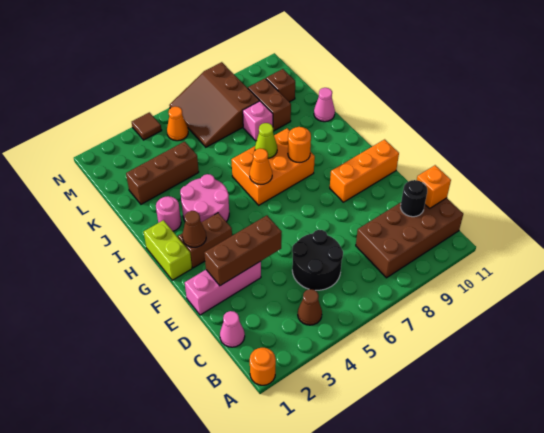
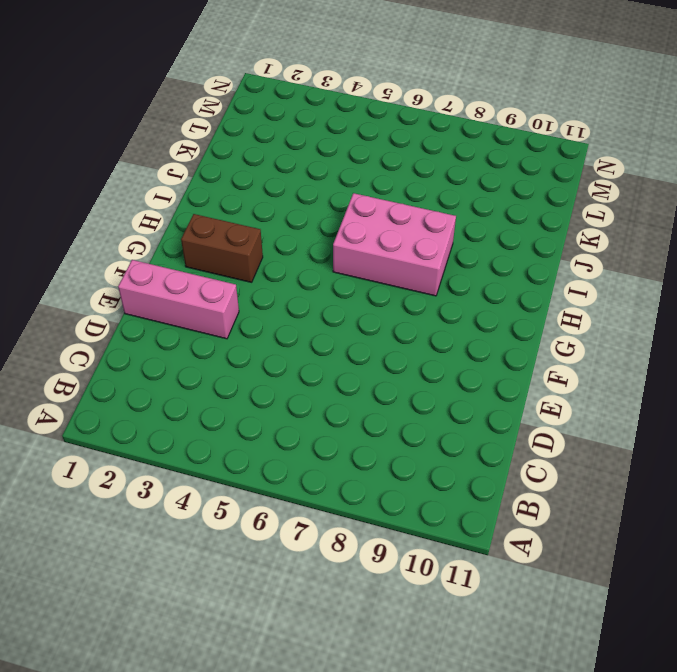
pink 2x3 brick [333,193,456,296] -> orange 2x3 brick [231,128,315,205]
none -> orange 1x1 round brick [250,348,276,385]
none -> brown 1x1 cone [298,289,322,325]
none -> brown 2x4 brick [356,198,463,278]

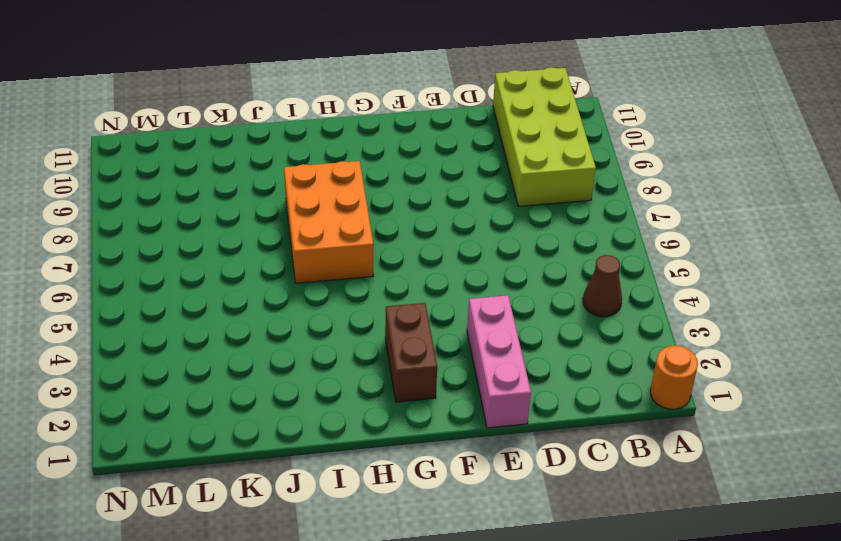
lime 2x4 brick [493,67,596,206] -> brown 2x4 brick [356,198,463,278]
none -> pink 1x1 cone [220,311,245,347]
none -> black 2x2 round brick [292,230,343,290]
none -> orange 1x3 brick [330,139,399,202]

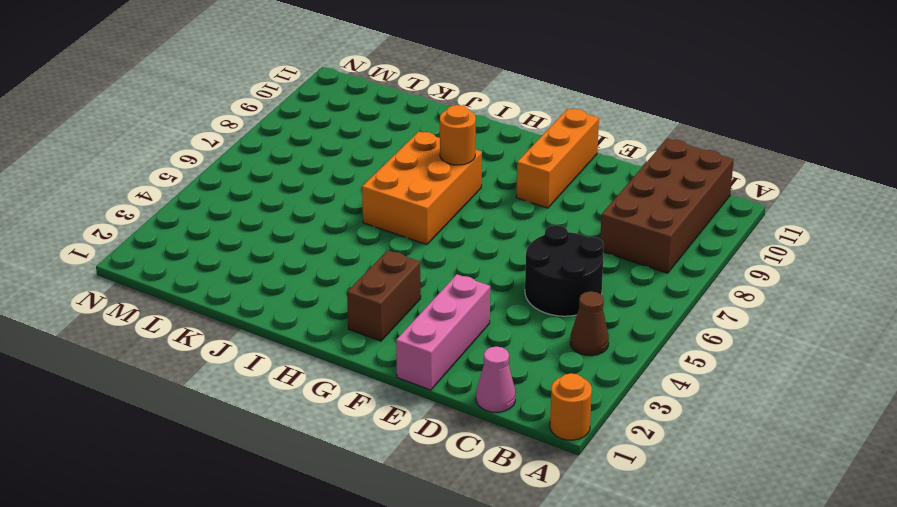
none -> lime 1x2 brick [144,220,192,280]
none -> pink 2x2 round brick [180,174,229,222]
none -> pink 1x1 round brick [156,196,181,231]

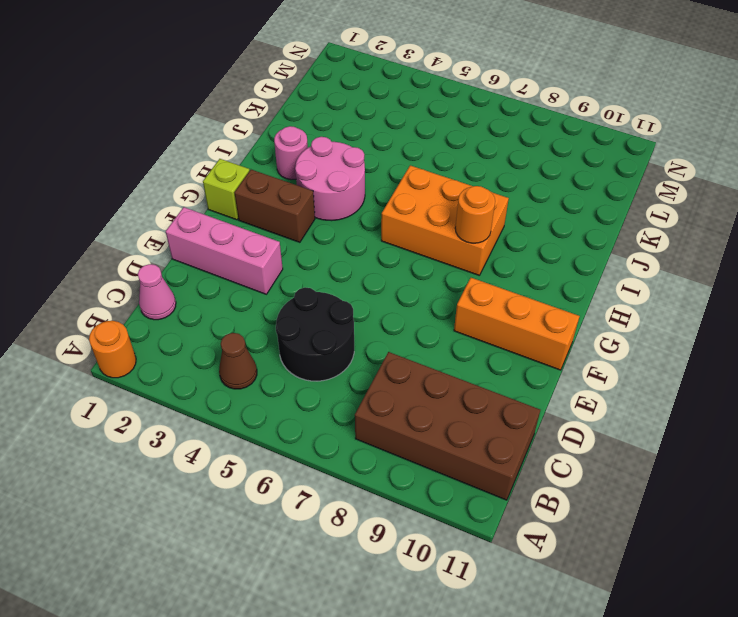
lime 1x1 brick [203,159,250,220] -> lime 1x2 brick [144,220,192,280]
none -> pink 1x1 cone [314,88,335,122]
none -> brown 1x3 brick [126,141,199,204]
none -> pink 1x1 brick [243,101,273,141]

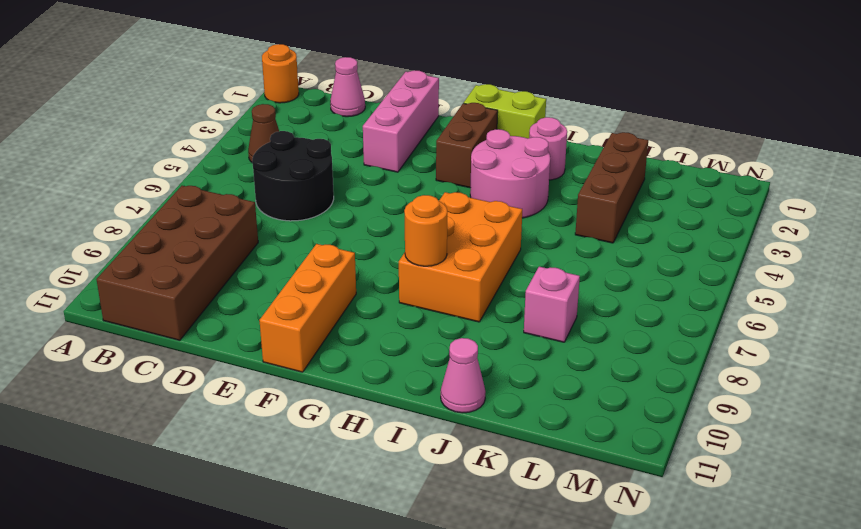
none -> brown 1x2 brick [248,78,291,131]
none -> brown 3x3 slope [169,62,260,147]
none -> brown 1x1 brick [266,69,295,102]

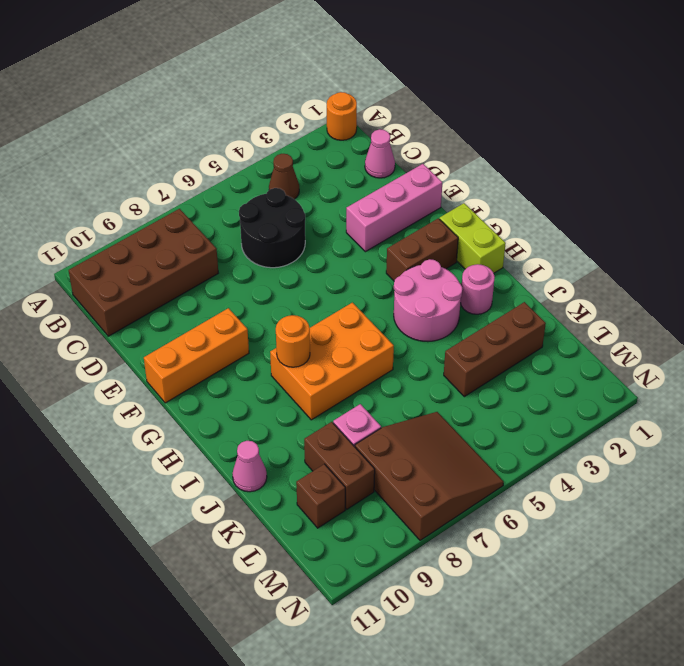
none -> orange 1x1 cone [167,106,188,141]
none -> brown 1x1 tile [132,112,162,140]
none -> black 1x1 round brick [401,180,427,217]

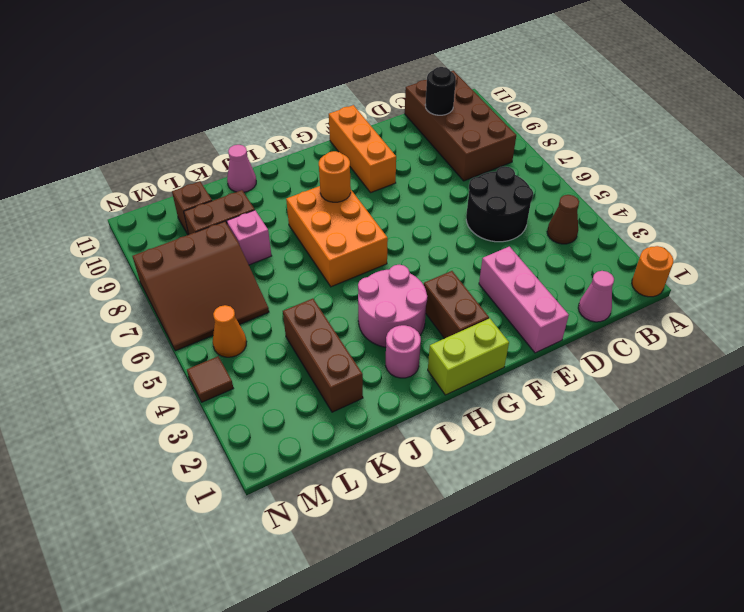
none -> orange 1x1 brick [417,165,451,208]
none -> brown 1x3 brick [204,215,282,286]
none -> brown 1x1 cone [182,211,206,247]

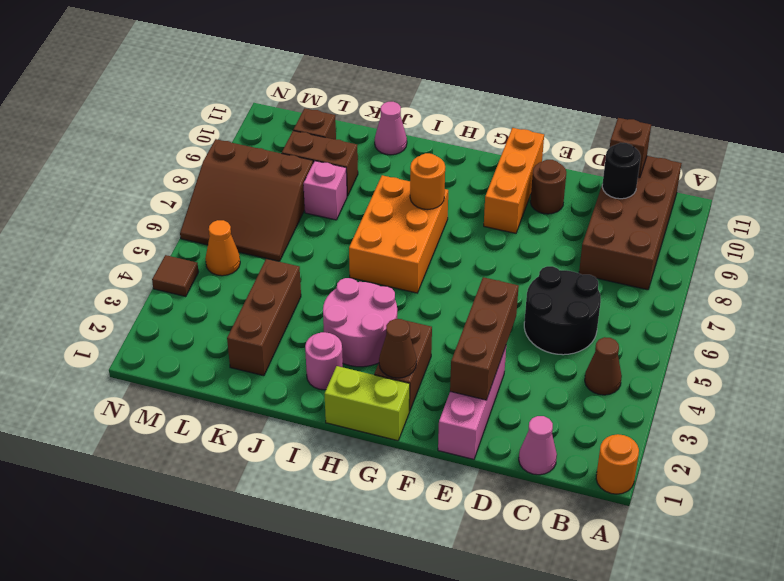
brown 1x1 brick [610,118,651,178] -> orange 1x1 brick [417,165,451,208]
brown 1x1 round brick [530,160,566,214] -> none
none -> orange 1x1 cone [250,149,272,185]
none -> lime 1x1 cone [255,123,277,158]

